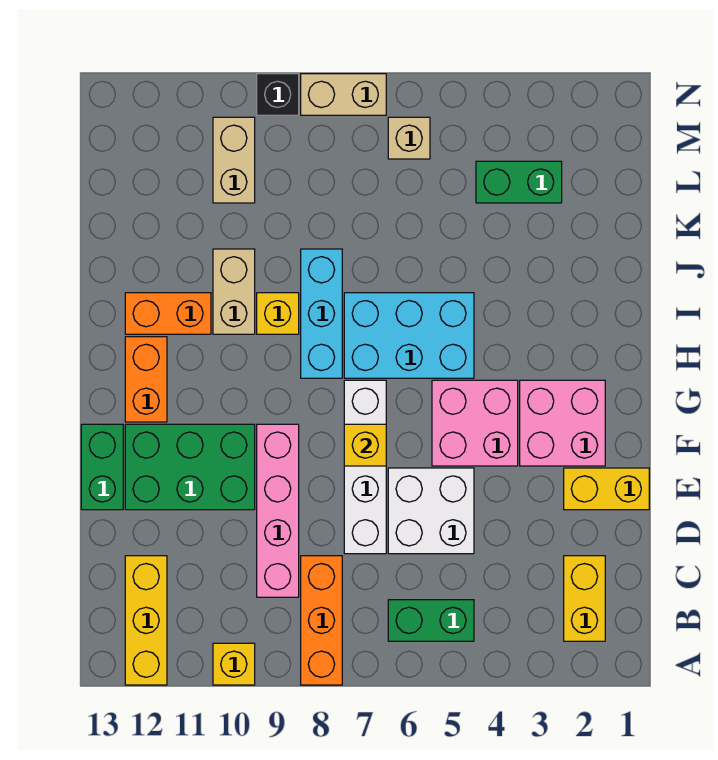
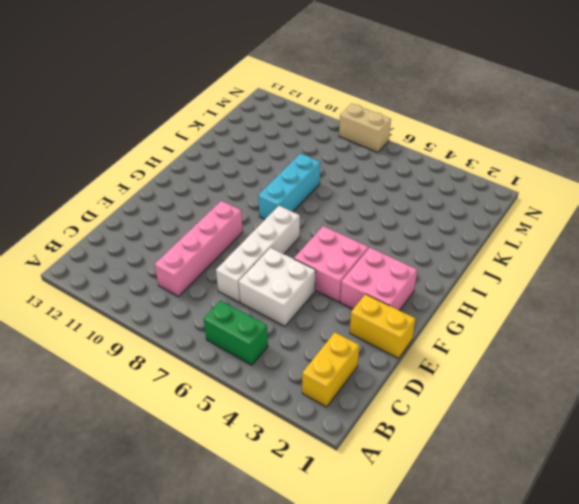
none -> orange 1x3 brick [301,556,342,685]
none -> yellow 1x1 brick [213,643,255,685]
none -> yellow 1x3 brick [125,556,167,685]

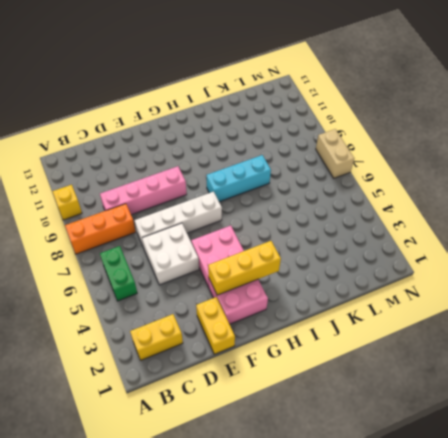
yellow 1x3 brick [208,241,281,295] -> yellow 1x3 brick moved to [125,556,167,685]
none -> green 2x3 brick [125,424,255,510]
none -> green 1x2 brick [81,424,123,510]
none -> orange 1x2 brick [125,337,167,422]

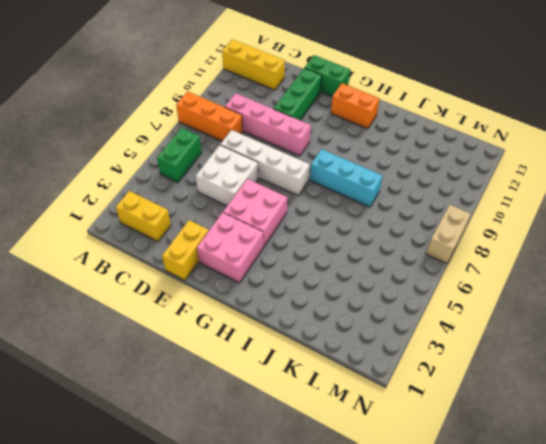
green 1x3 brick [274,68,322,120] -> green 2x3 brick [125,424,255,510]
none -> yellow 1x1 brick [213,643,255,685]
none -> cyan 2x3 brick [344,293,474,378]
none -> yellow 1x1 brick [257,293,299,334]

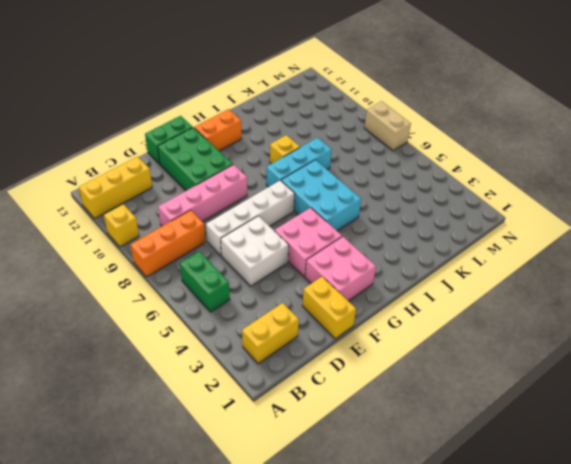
none -> tan 1x2 brick [213,249,255,334]
none -> orange 1x2 brick [125,293,211,334]
none -> green 1x2 brick [476,161,562,203]

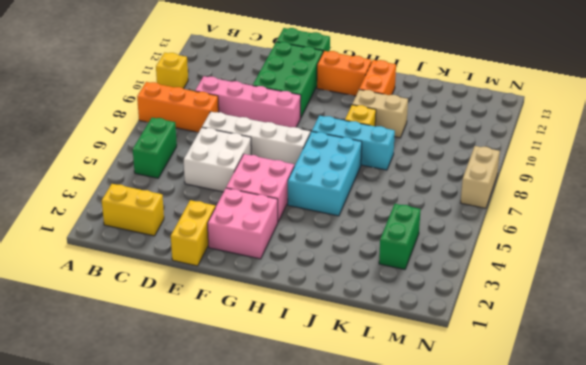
none -> yellow 1x3 brick [125,556,167,685]
none -> tan 1x2 brick [213,117,255,203]
none -> tan 1x1 brick [388,117,430,159]

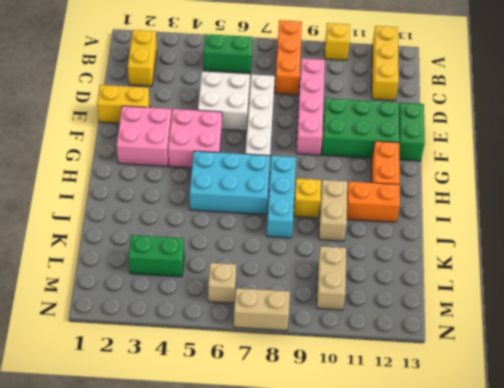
none -> black 1x1 brick [257,74,299,115]
none -> yellow 1x1 brick [344,424,386,466]

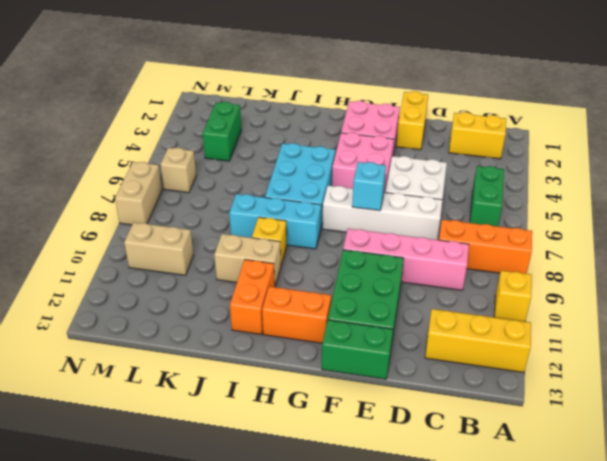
cyan 1x1 brick [352,162,386,211] -> yellow 1x1 brick [344,424,386,466]
none -> black 1x1 brick [257,74,299,115]

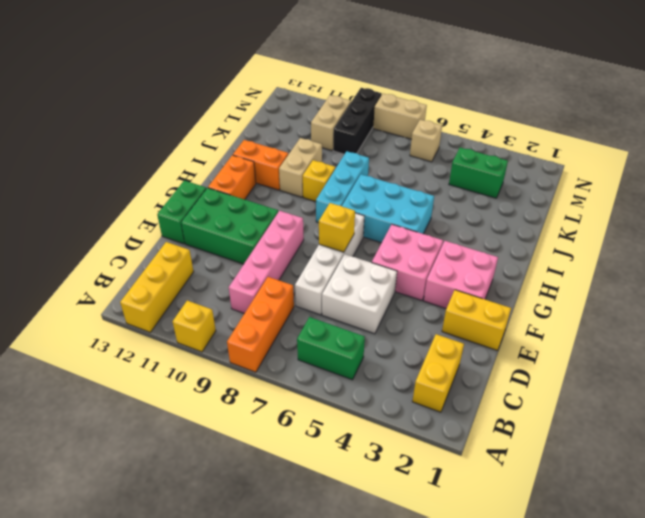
black 1x3 brick [333,88,382,154] -> black 1x1 brick [257,74,299,115]

